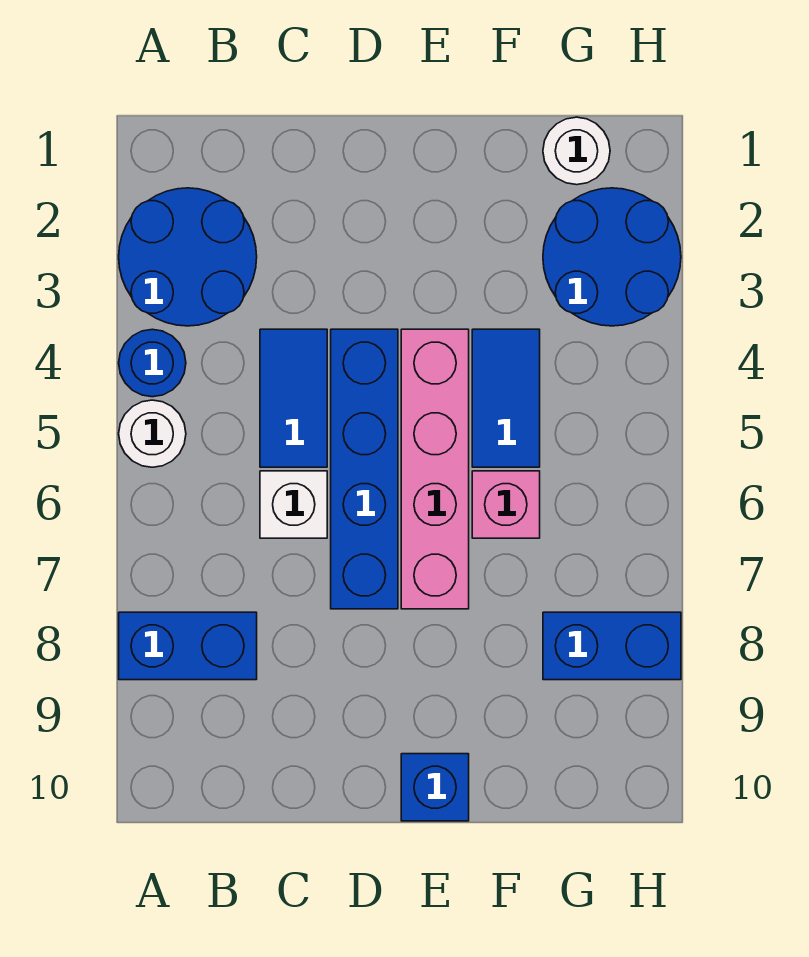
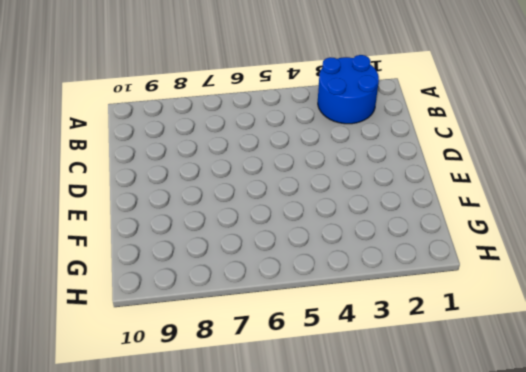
none -> blue 1x1 round brick [119,329,186,397]
none -> white 1x1 round brick [119,400,186,467]
none -> blue 1x2 brick [119,612,257,680]

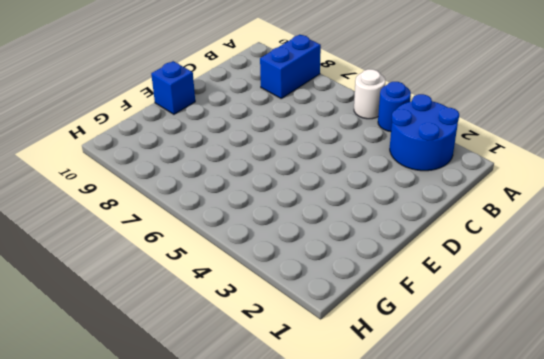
none -> blue 1x2 tile [260,329,327,467]
none -> white 1x1 brick [260,471,327,538]
none -> blue 1x4 brick [331,329,398,609]

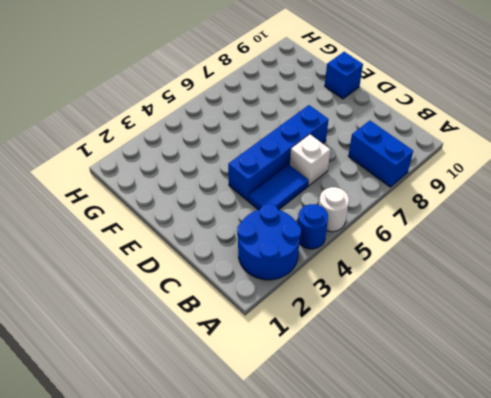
none -> pink 1x4 brick [401,329,469,609]
none -> blue 1x2 tile [472,329,540,467]
none -> pink 1x1 brick [472,471,540,538]

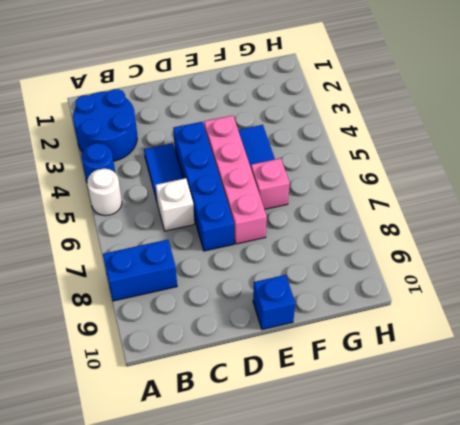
none -> white 1x1 round brick [543,117,610,185]
none -> blue 2x2 round brick [543,188,681,326]
none -> blue 1x2 brick [543,612,681,680]

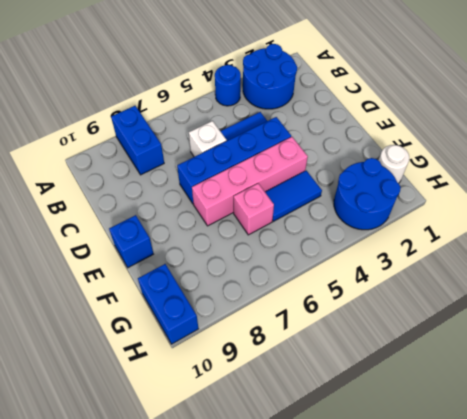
blue 1x2 brick [138,264,198,344] -> blue 1x2 brick moved to [543,612,681,680]
none -> white 1x1 round brick [119,400,186,467]

